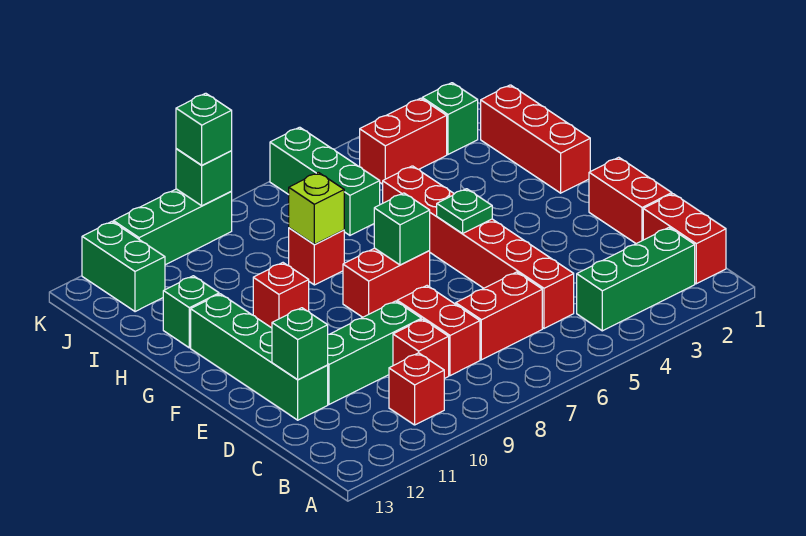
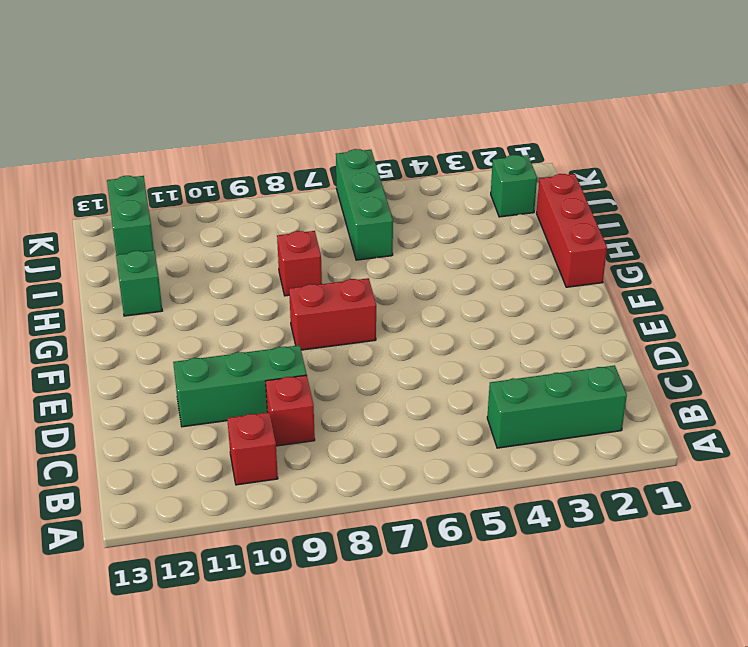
none -> red 1x2 brick [643,194,726,284]
none -> red 1x6 brick [383,166,574,328]
none -> red 1x2 brick [456,272,542,360]

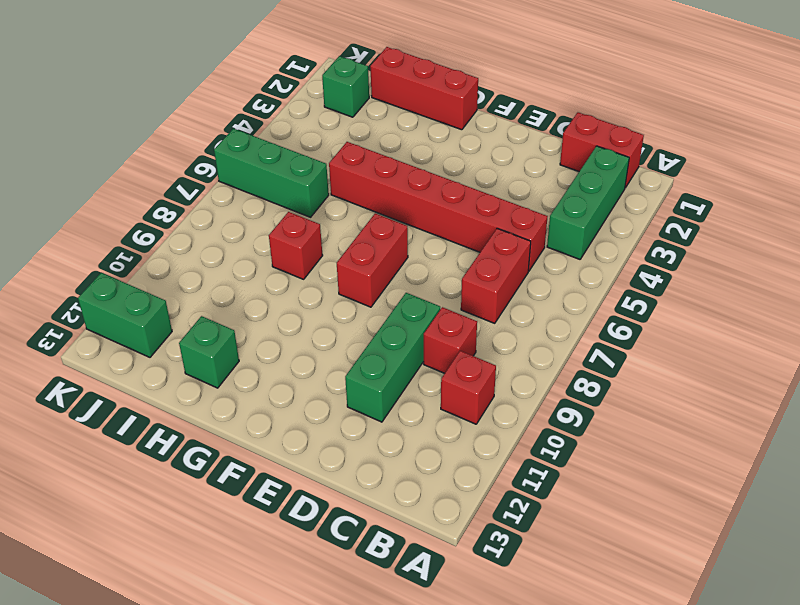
none -> red 1x2 brick [397,286,480,376]
none -> red 1x2 brick [589,157,672,244]
none -> green 1x4 brick [191,294,328,420]

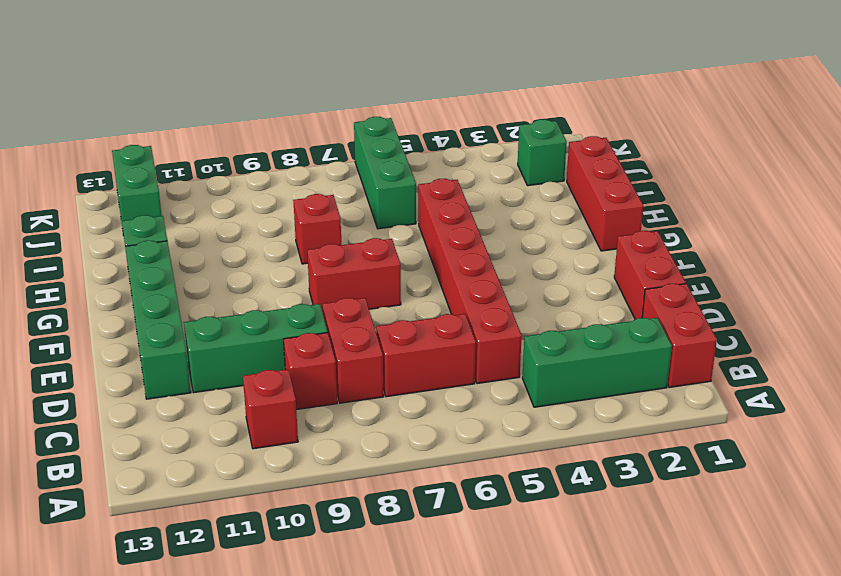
none -> red 1x1 brick [253,263,309,328]
none -> red 1x2 brick [360,98,447,184]
none -> green 1x3 brick [113,189,232,265]

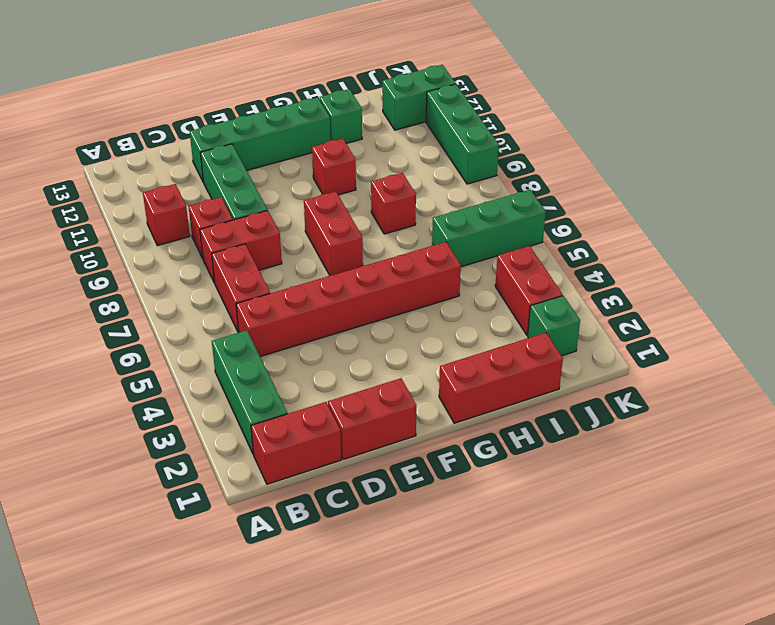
none -> green 1x1 brick [272,308,328,380]
none -> green 1x1 plate [437,189,492,233]
none -> green 1x1 brick [374,193,430,265]

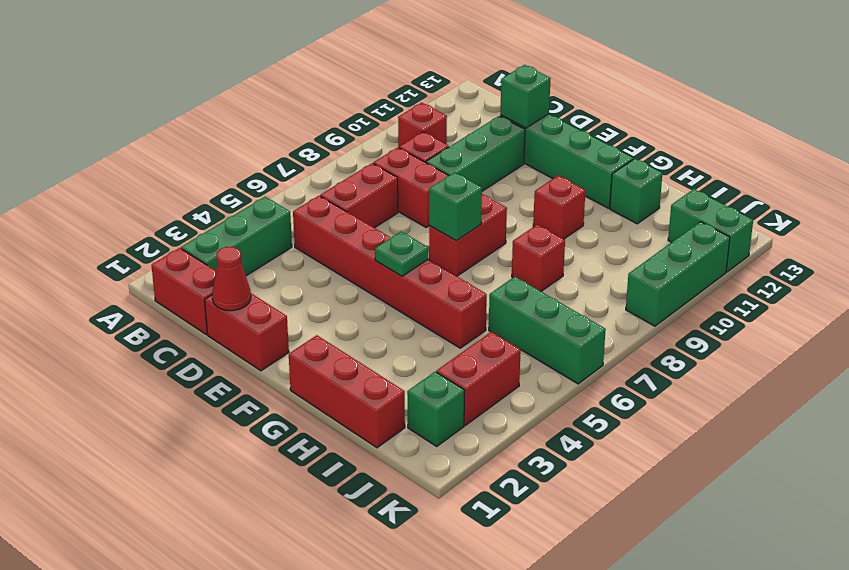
red 1x1 cone [212,247,251,311] -> none
none -> lime 1x1 brick [289,172,344,244]
none -> green 1x1 brick [176,149,232,206]
none -> green 1x1 brick [176,93,232,165]

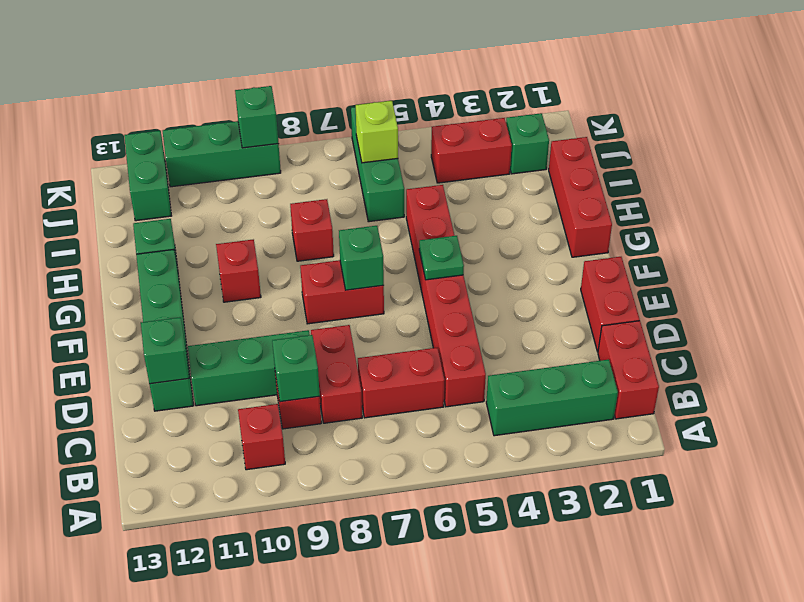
green 1x1 brick [272,335,320,402] -> green 1x1 brick moved to [176,93,232,165]
lime 1x1 brick [356,101,398,163] -> lime 1x1 brick moved to [289,172,344,244]

